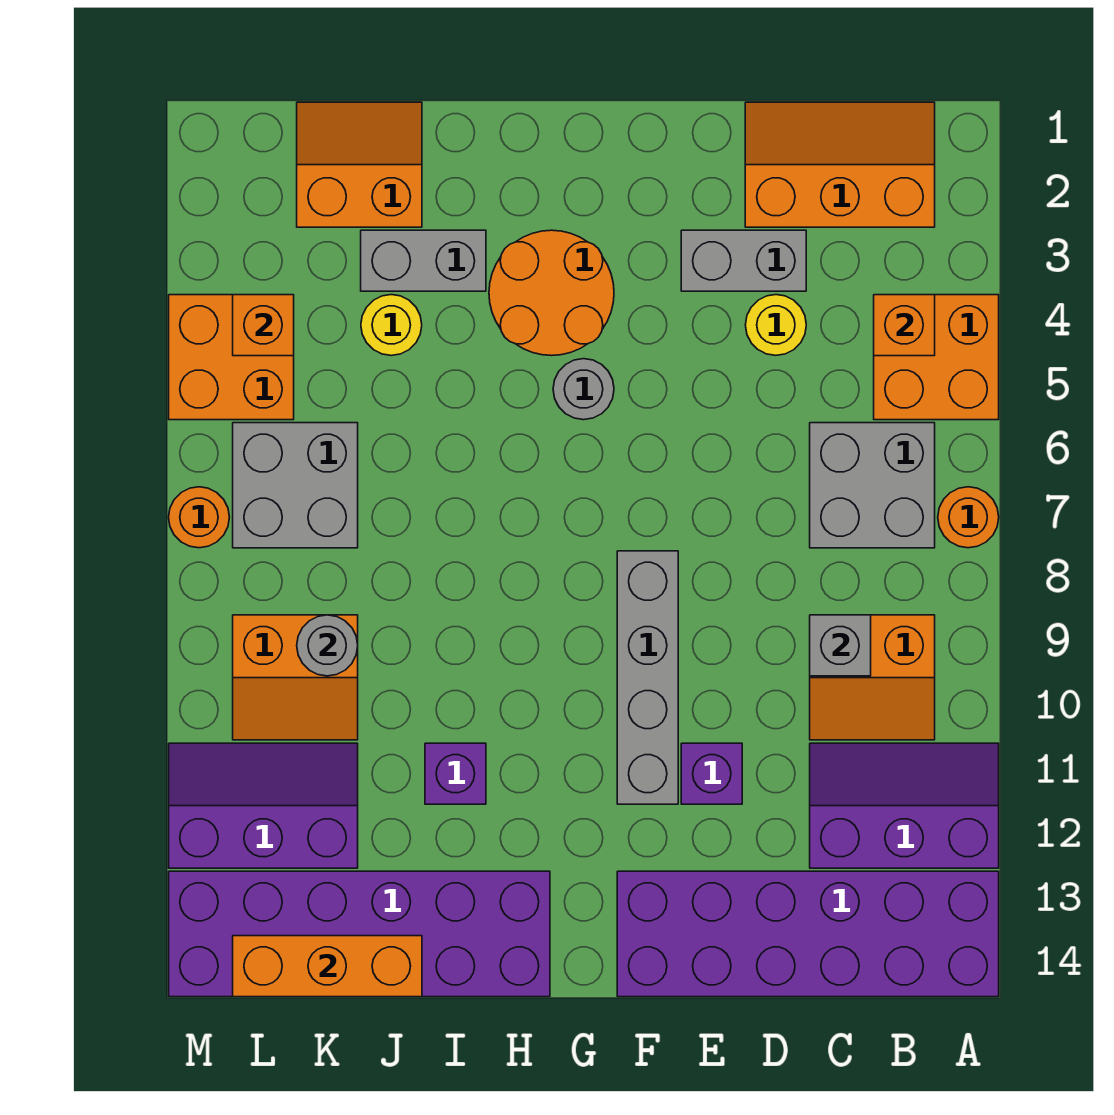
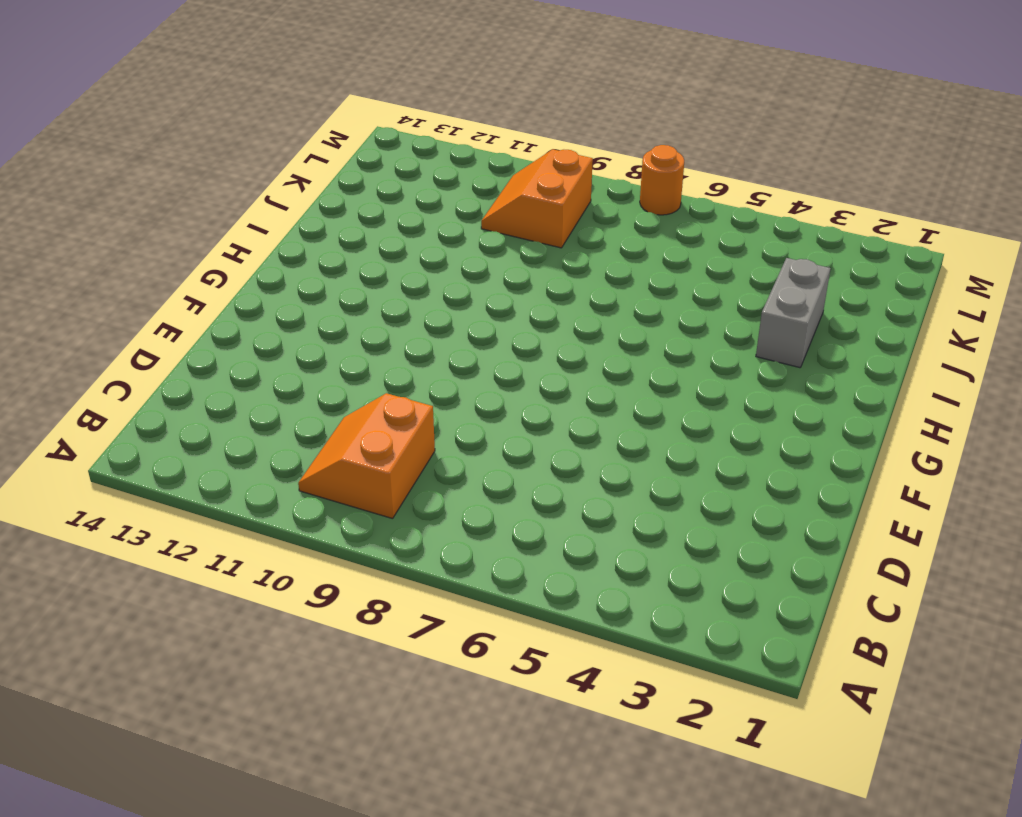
none -> orange 2x2 brick [874,295,999,420]
none -> orange 1x1 round brick [938,487,999,548]
none -> purple 2x3 slope [810,743,999,868]

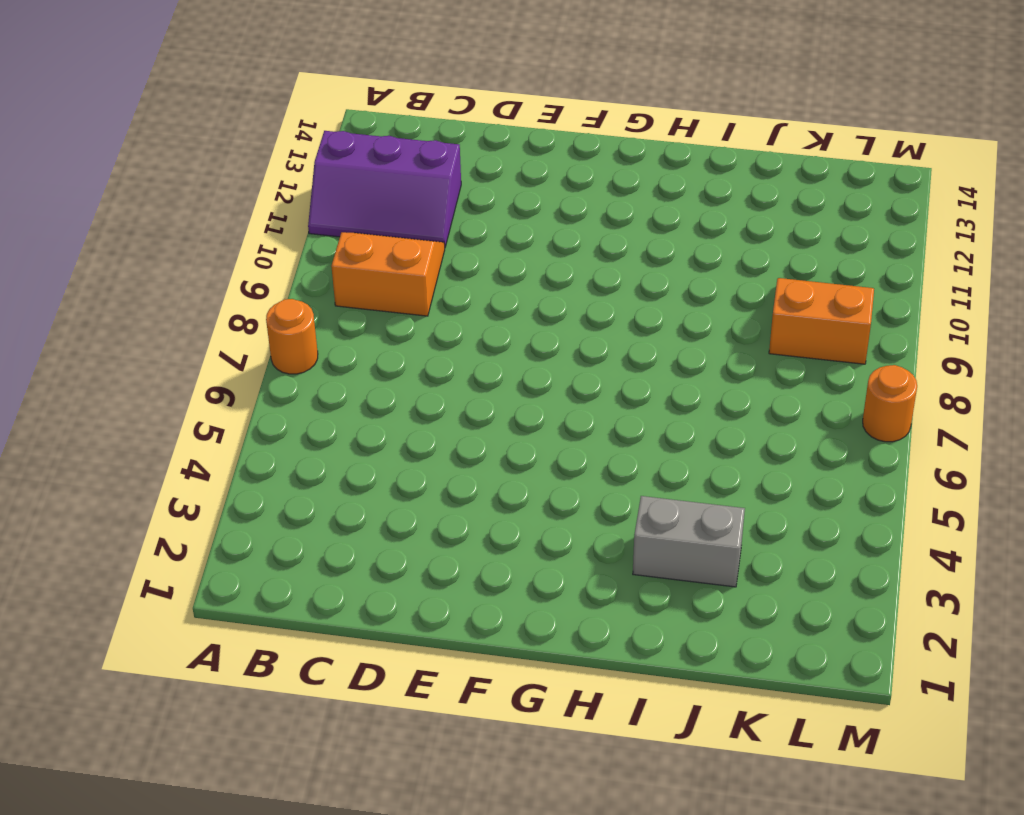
none -> orange 2x2 brick [874,295,999,420]
none -> purple 2x6 brick [617,871,999,997]
none -> orange 2x3 slope [745,102,935,227]

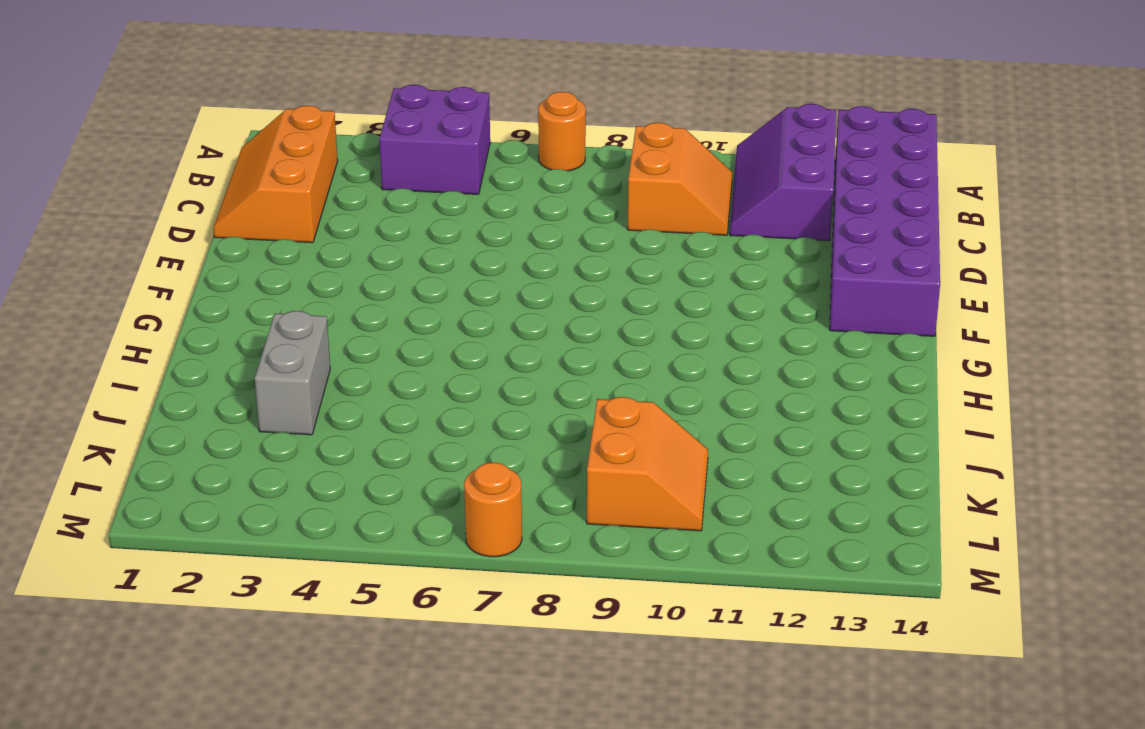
purple 2x2 brick [379,85,490,194] -> orange 2x2 brick [874,295,999,420]
none -> grey 2x2 brick [810,423,935,548]
none -> grey 1x2 brick [681,230,806,291]
none -> yellow 1x1 round brick [746,295,806,355]

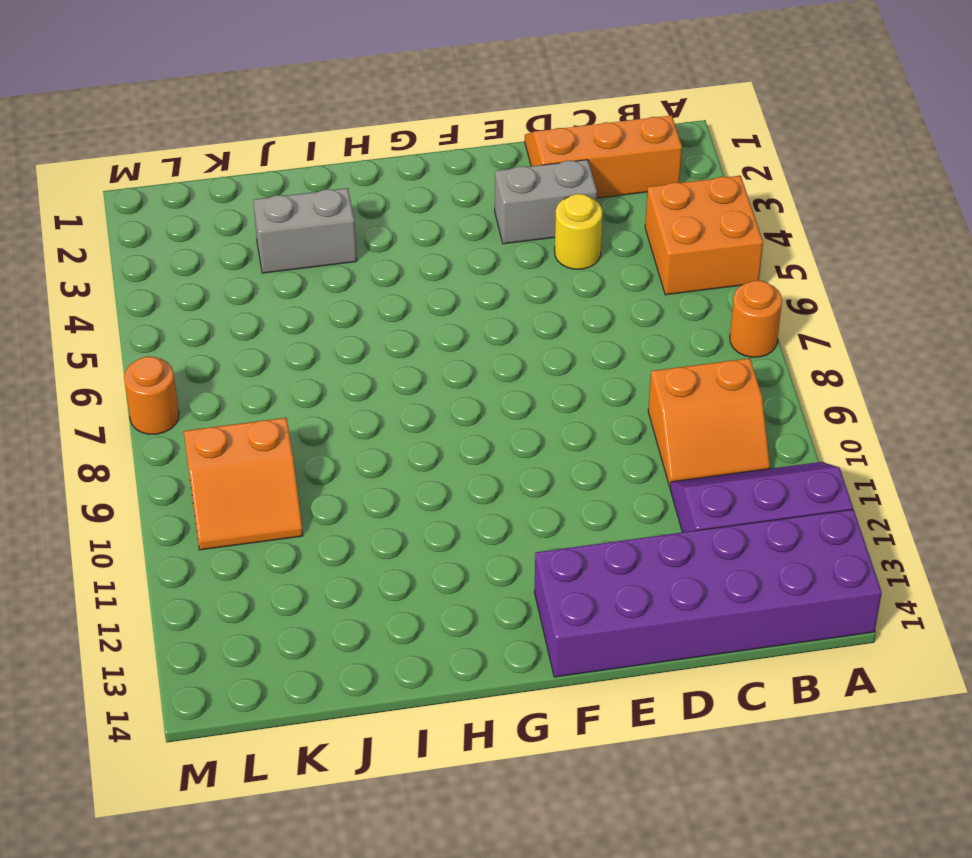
none -> grey 2x2 brick [810,423,935,548]
none -> purple 1x1 brick [681,743,742,804]
none -> grey 1x4 brick [617,551,678,804]

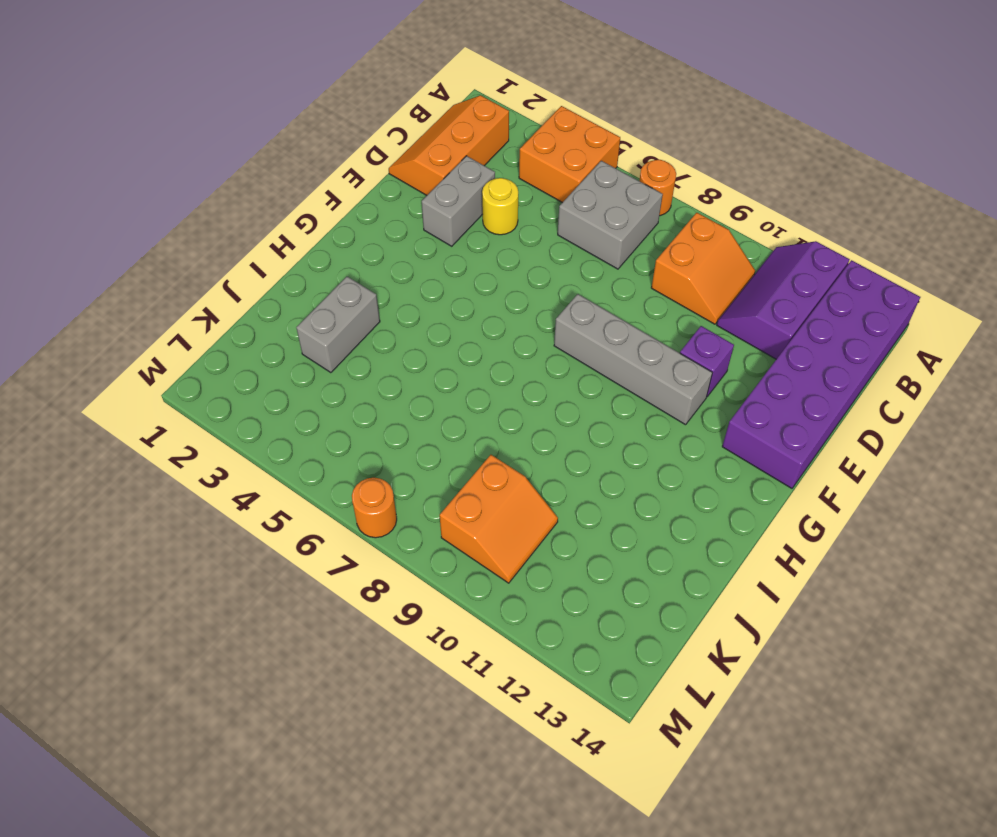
none -> orange 2x2 round brick [489,230,614,356]
none -> grey 1x1 round brick [553,359,614,420]
none -> purple 2x6 brick [169,871,550,997]

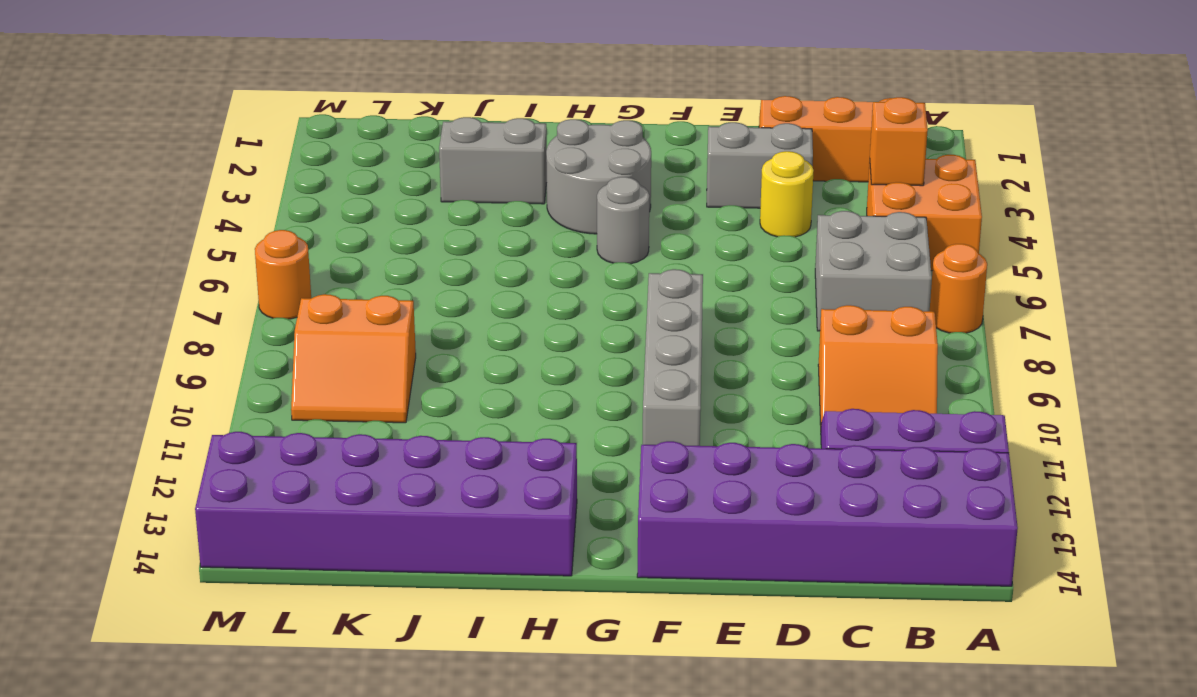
grey 2x2 round brick [546,119,651,234] -> orange 2x2 round brick [489,230,614,356]
none -> purple 1x1 brick [681,743,742,804]
none -> purple 1x1 brick [425,743,486,804]
none -> orange 2x2 slope [297,102,422,227]

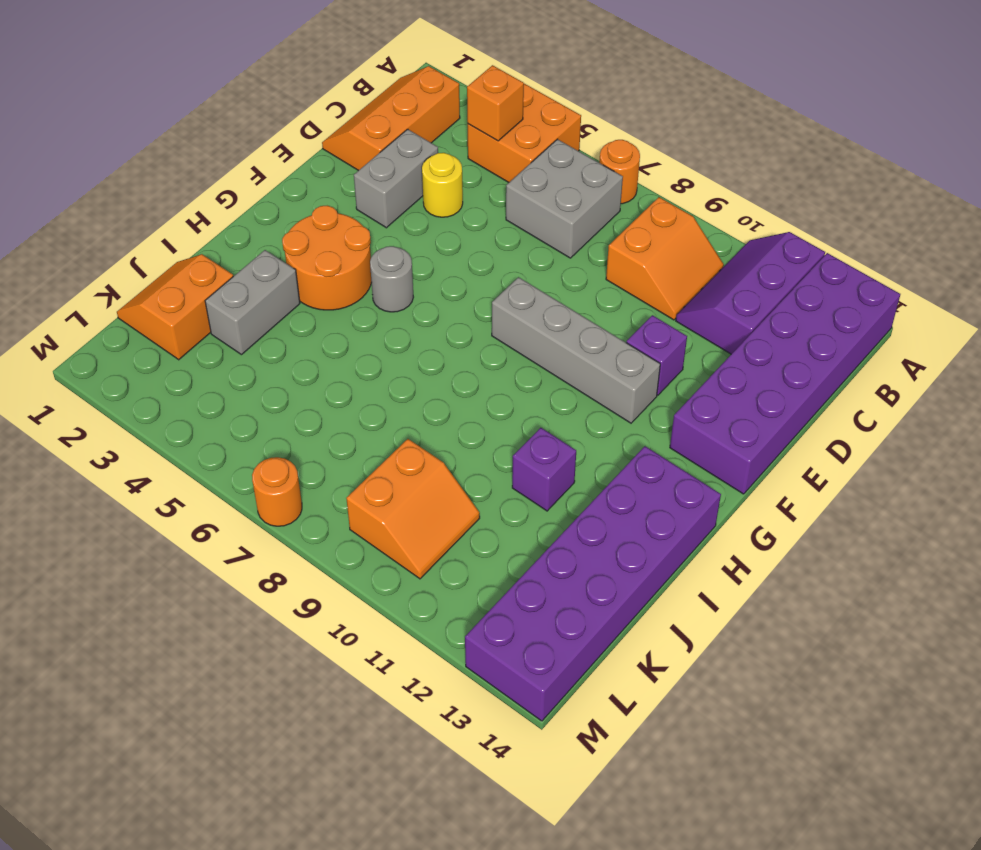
none -> yellow 1x1 round brick [361,295,422,356]
none -> grey 2x2 brick [233,423,358,548]
none -> purple 2x3 slope [169,743,358,868]

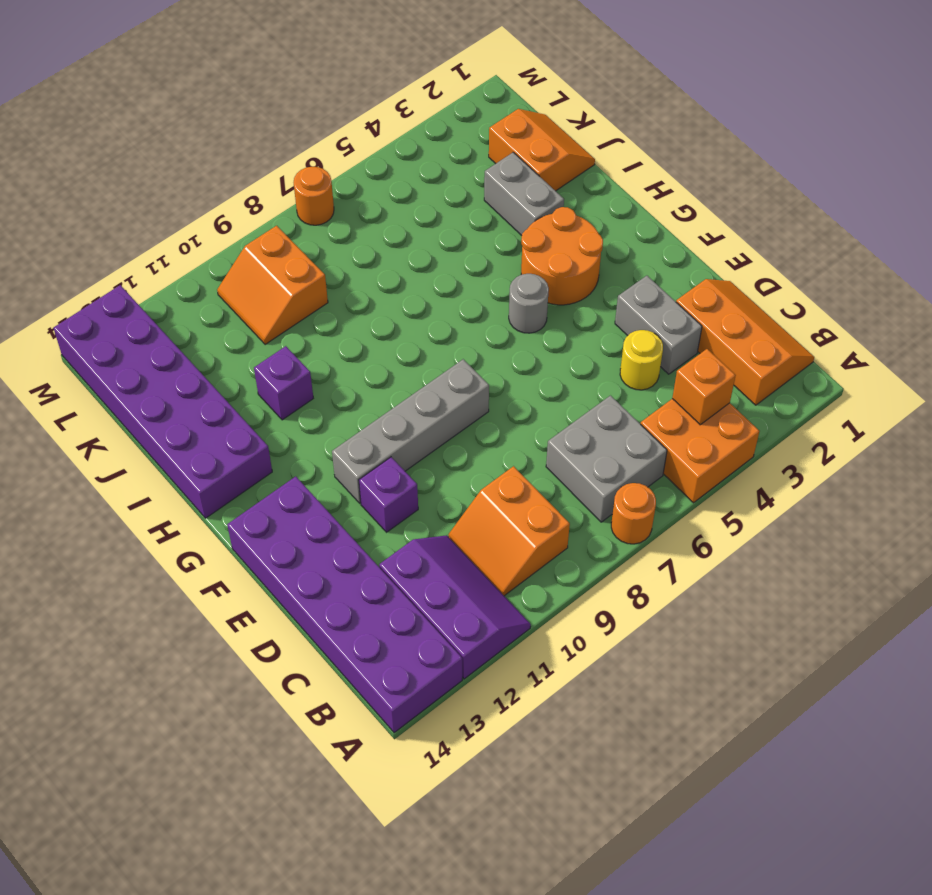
none -> yellow 1x1 round brick [361,295,422,356]
none -> grey 2x2 brick [233,423,358,548]
none -> purple 2x3 slope [169,743,358,868]

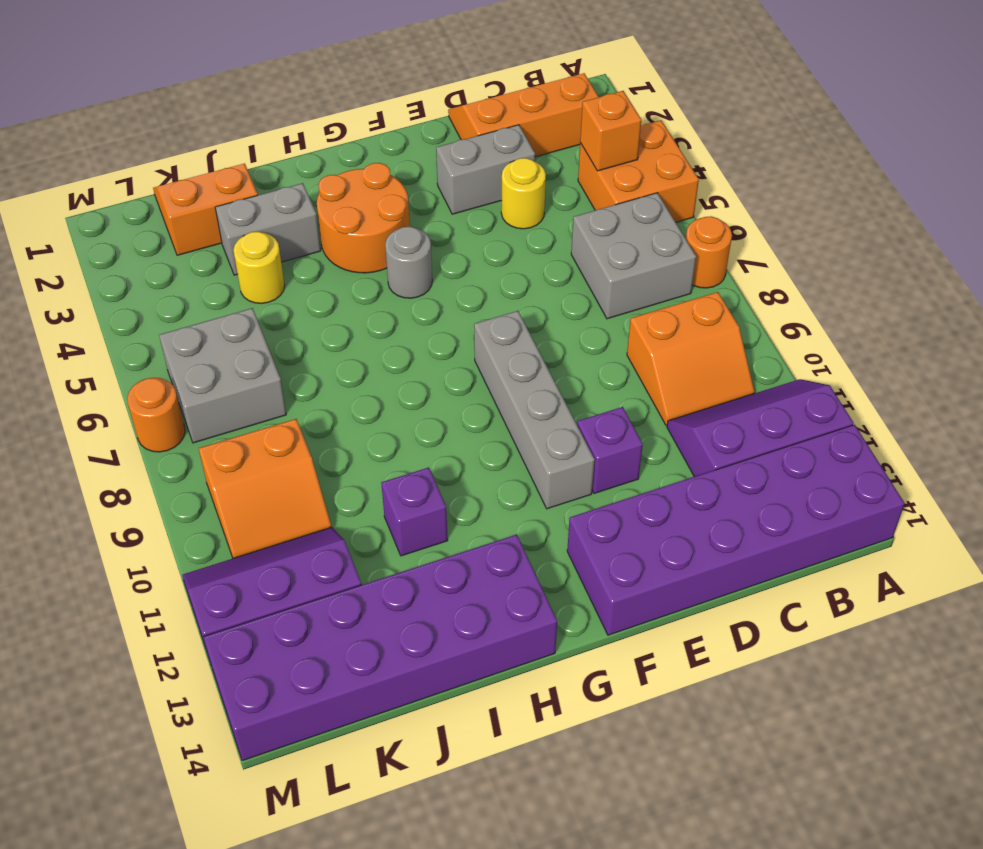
none -> orange 2x2 brick [169,295,294,420]
none -> grey 1x1 brick [810,615,871,676]
none -> orange 1x3 brick [233,936,422,997]

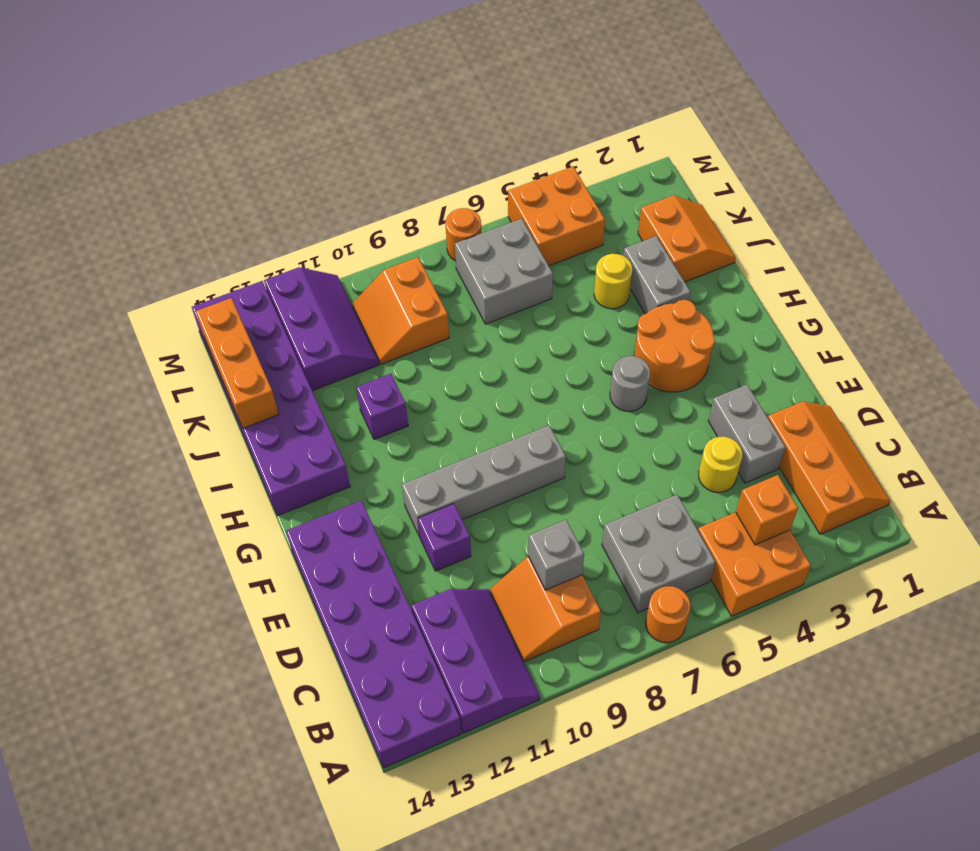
none -> grey 1x1 round brick [297,615,358,676]
none -> orange 1x1 brick [233,295,294,356]

